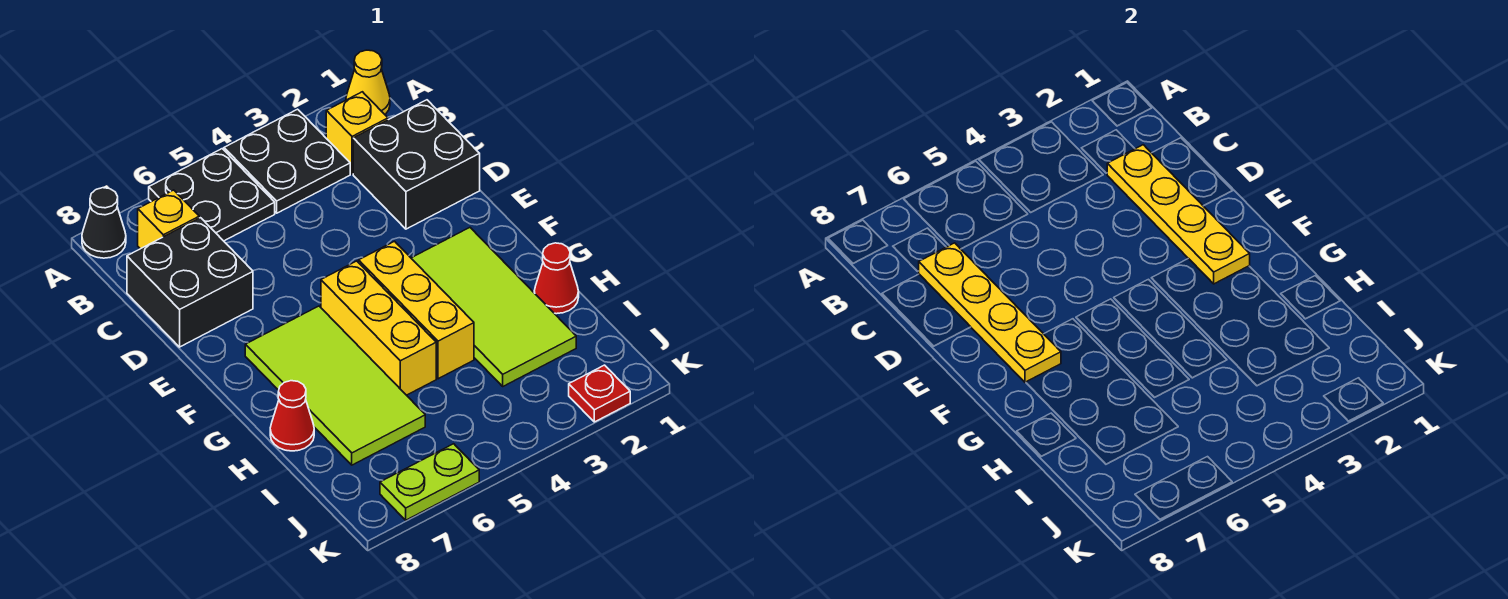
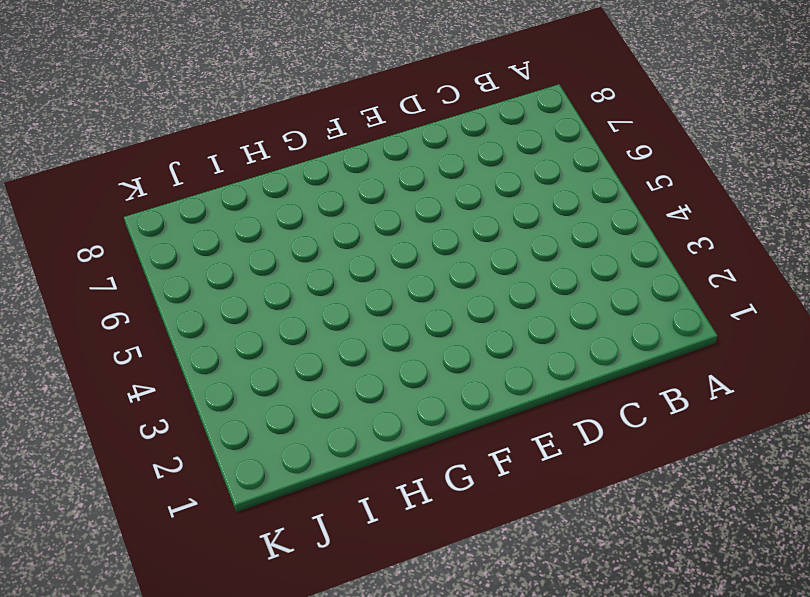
none -> yellow 1x1 cone [346,50,390,114]
none -> black 2x2 plate [224,109,350,213]
none -> black 2x2 plate [149,149,275,241]

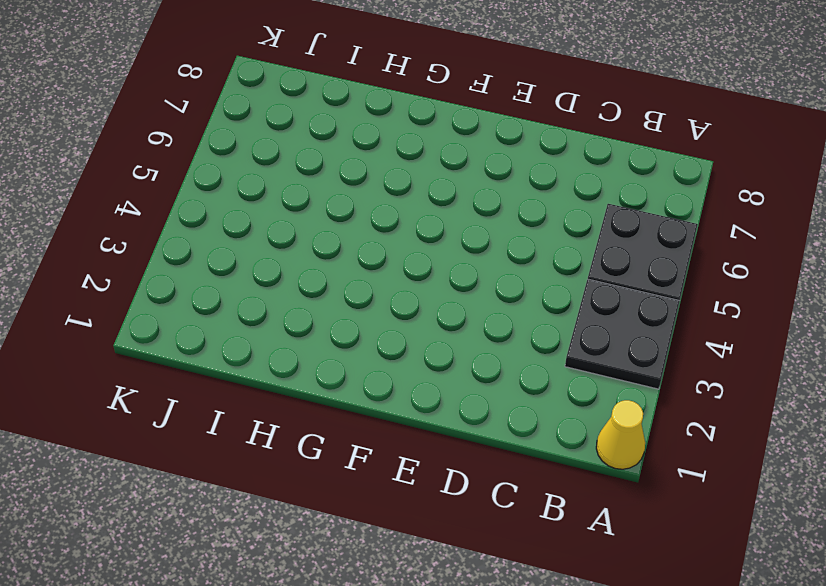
none -> black 1x1 cone [82,188,126,258]
none -> yellow 1x1 brick [326,92,388,174]
none -> yellow 1x1 brick [138,190,199,249]

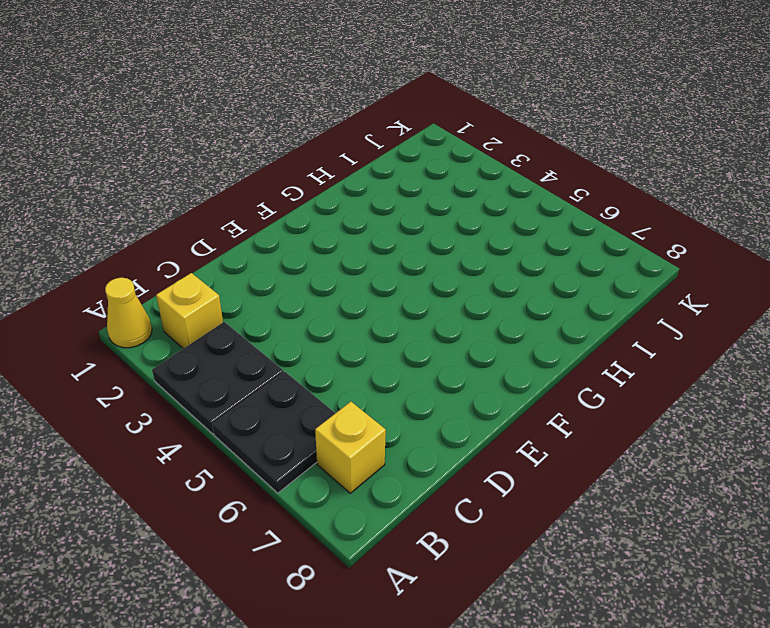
none -> black 1x1 cone [82,188,126,258]
none -> black 2x2 brick [353,100,480,229]
none -> black 2x2 brick [127,218,253,347]

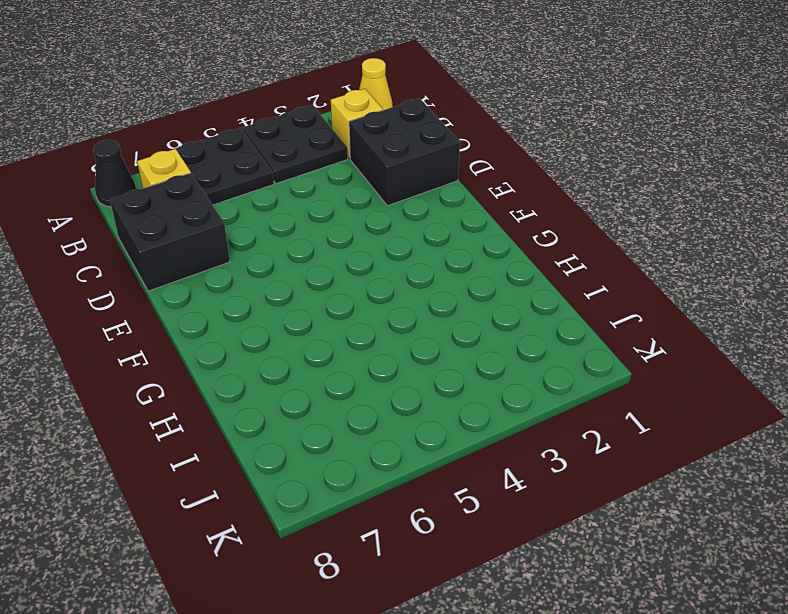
none -> lime 2x4 tile [411,228,576,386]
none -> yellow 1x3 brick [359,241,474,379]
none -> yellow 1x3 brick [321,261,436,395]

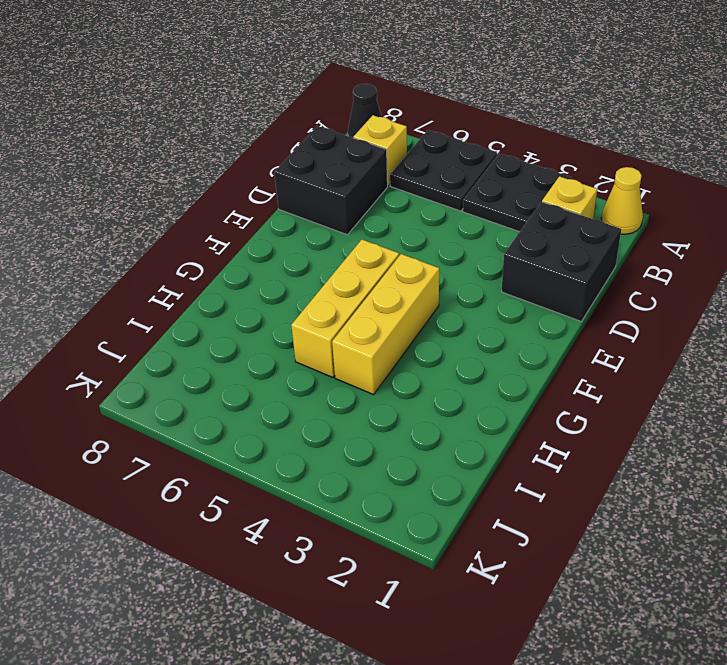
none -> lime 2x4 tile [411,228,576,386]
none -> lime 2x4 tile [245,306,425,465]
none -> red 1x1 cone [534,243,579,314]

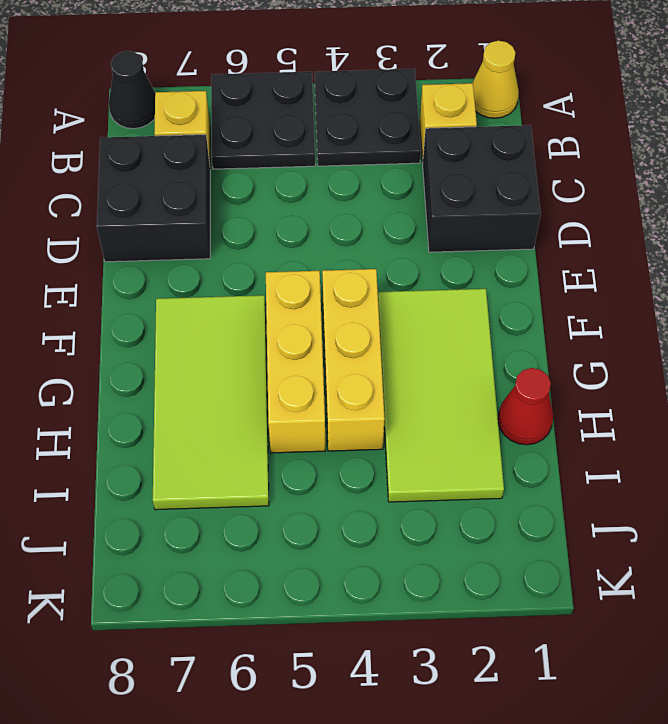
none -> red 1x1 cone [270,381,314,451]
none -> red 1x1 plate [569,365,630,422]
none -> lime 1x2 plate [380,444,479,520]

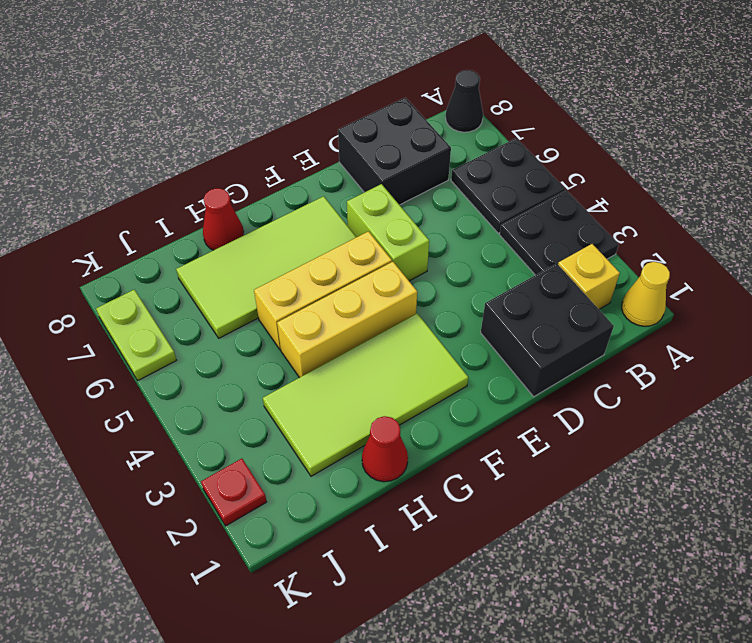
lime 1x2 brick [347,184,429,281] -> none
none -> yellow 1x1 brick [138,190,199,249]
none -> yellow 1x4 plate [1107,145,1250,284]
none -> yellow 1x4 plate [919,243,1061,383]

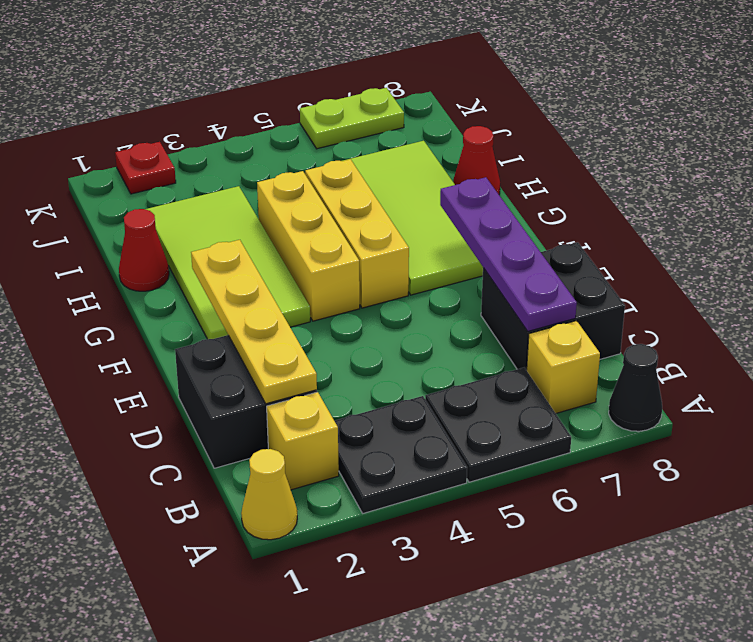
purple 1x4 plate [440,177,577,331] -> yellow 1x4 plate [919,243,1061,383]

